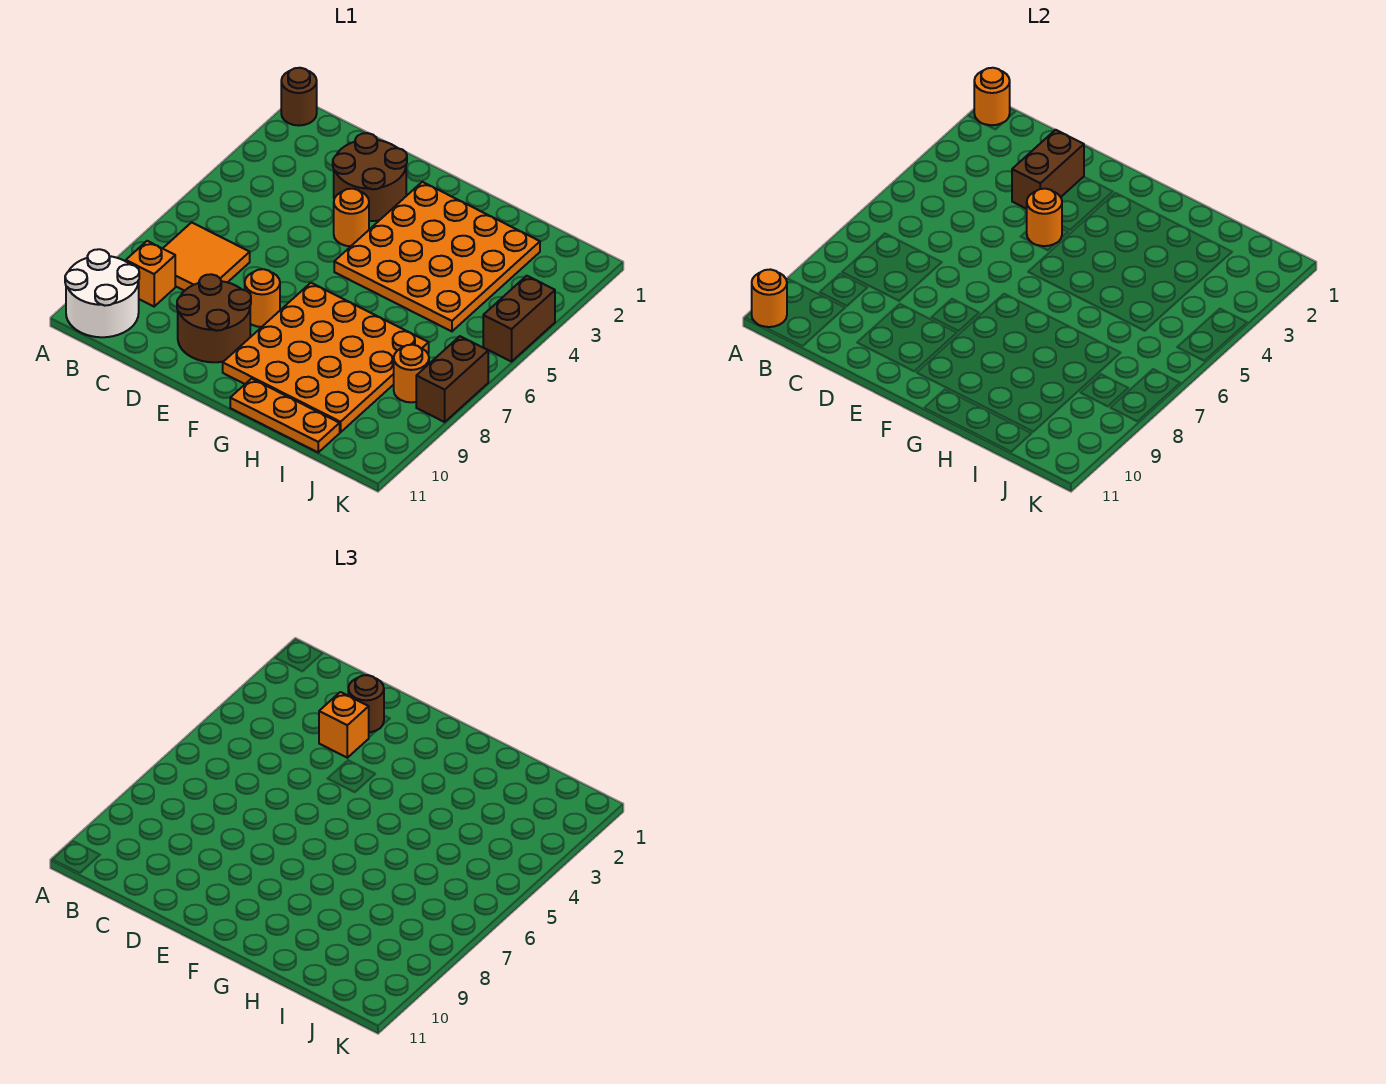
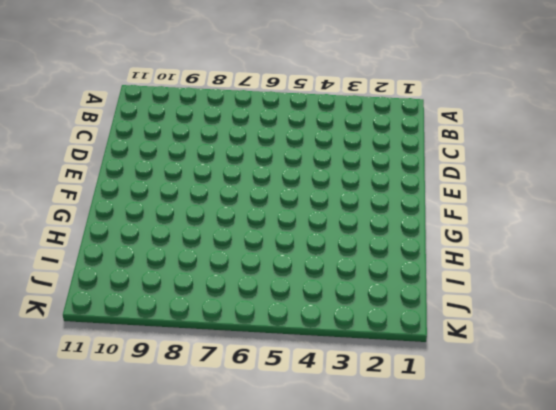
none -> brown 1x1 round brick [281,68,317,126]
none -> white 2x2 round brick [65,249,139,337]
none -> orange 2x2 tile [163,222,250,291]

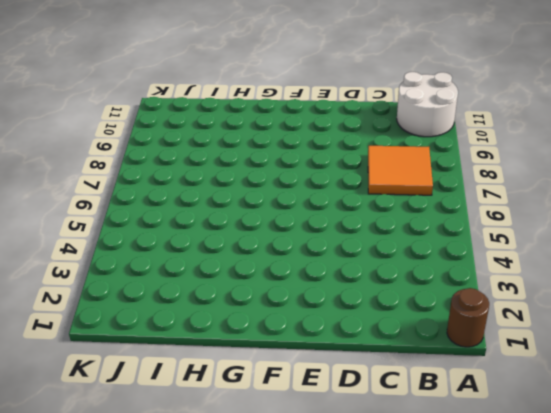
none -> orange 1x1 brick [126,241,175,306]
none -> brown 2x2 round brick [333,133,407,221]
none -> brown 2x2 round brick [177,274,251,362]

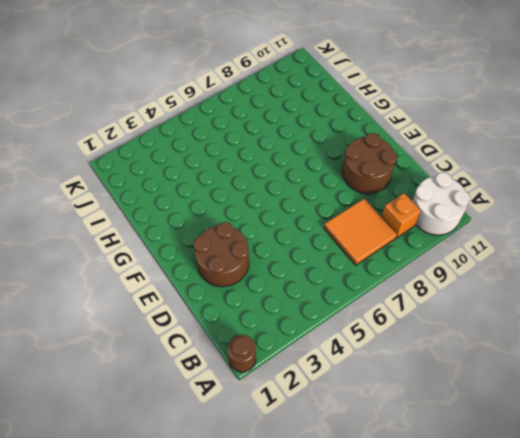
none -> orange 1x1 round brick [334,189,369,246]
none -> orange 1x1 round brick [245,269,280,327]
none -> orange 4x4 plate [334,182,540,331]

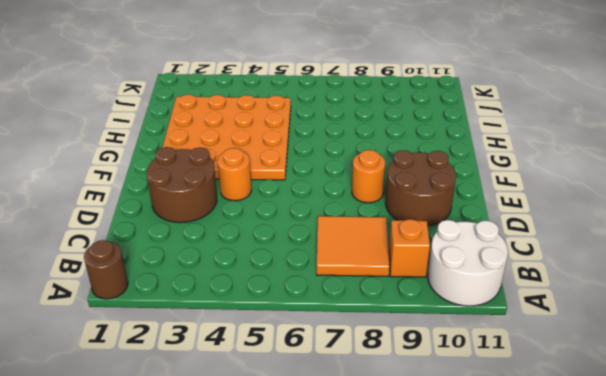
none -> orange 4x4 plate [223,283,429,432]
none -> orange 1x3 plate [230,379,340,452]
none -> orange 1x1 round brick [394,345,429,402]

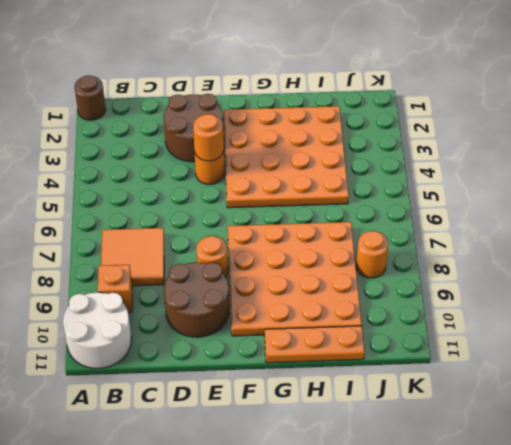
none -> brown 1x2 brick [483,276,555,362]
none -> brown 1x2 brick [416,336,488,422]
none -> orange 1x1 round brick [974,68,1010,125]

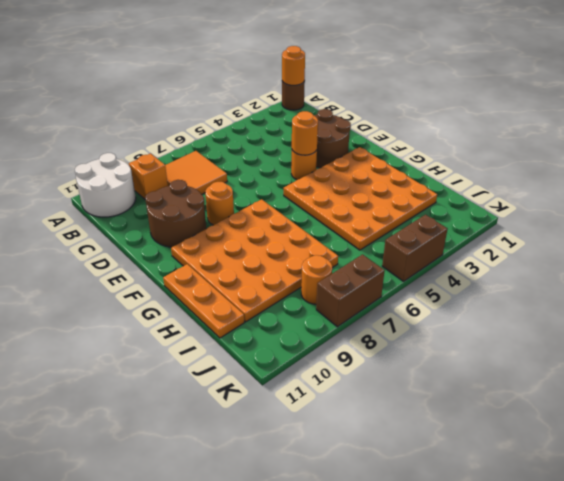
none -> orange 1x1 round brick [752,269,787,327]
none -> brown 1x2 brick [1012,130,1084,209]
none -> brown 1x1 round brick [348,675,384,732]

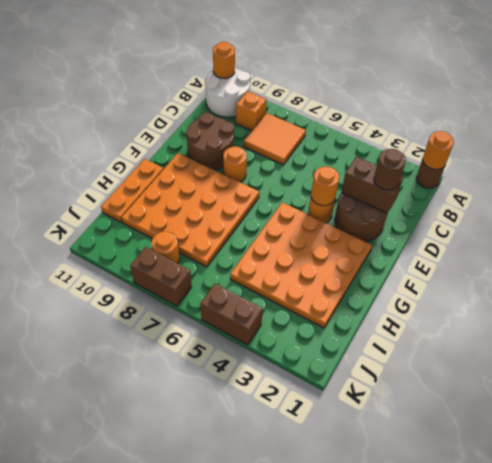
none -> orange 1x1 brick [319,692,369,758]

